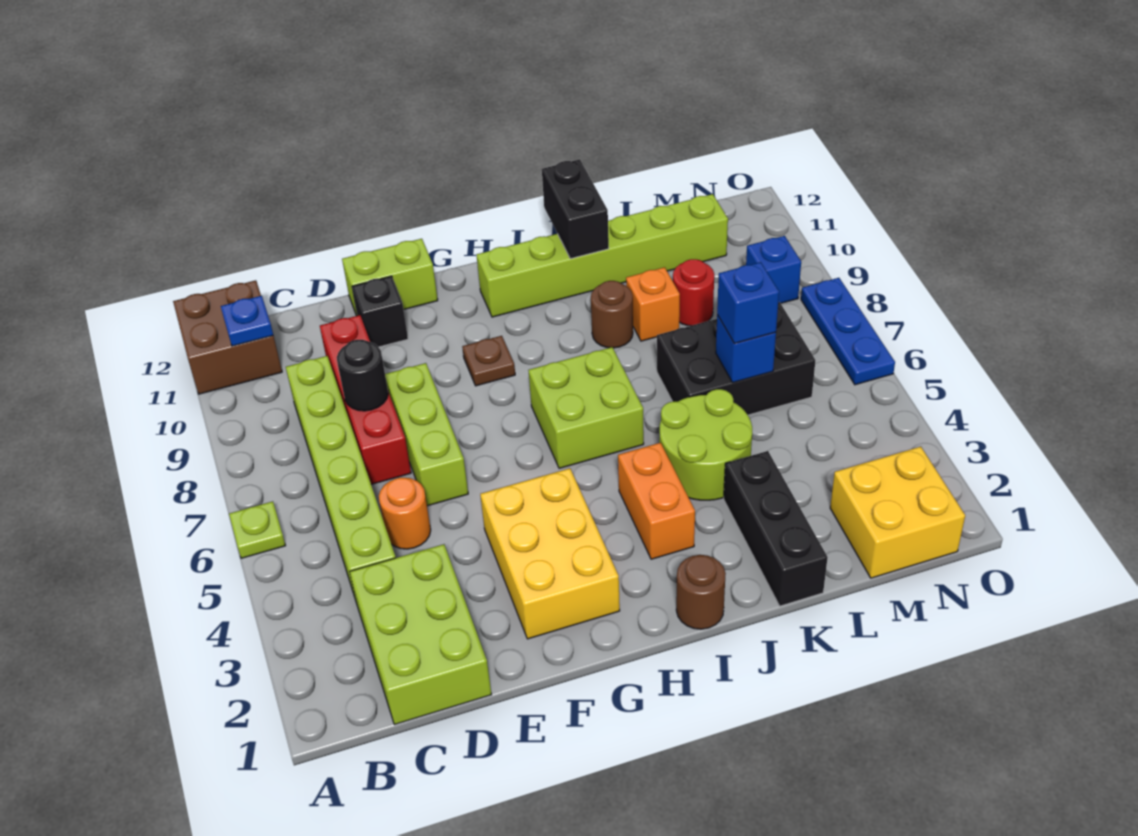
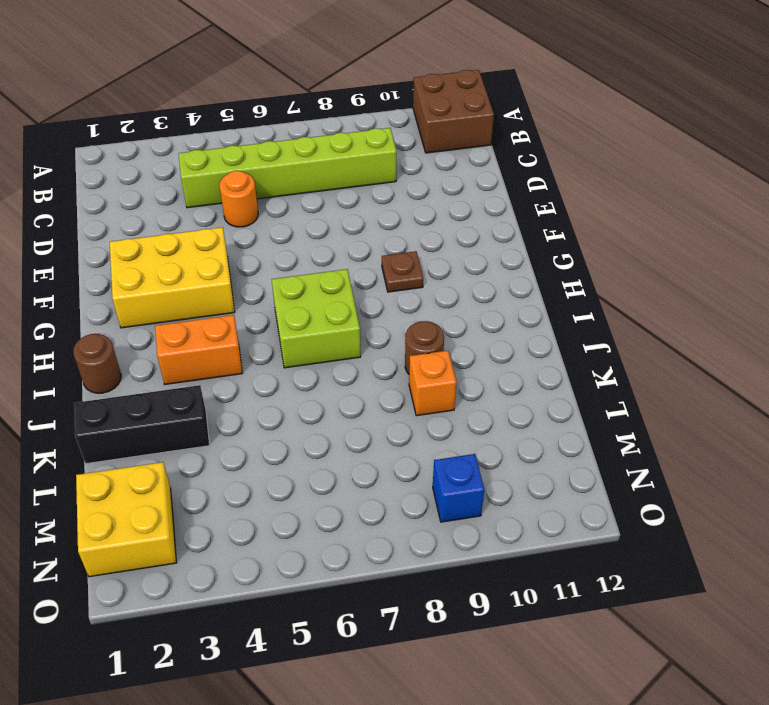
none -> lime 1x1 plate [229,501,286,558]
none -> lime 2x3 brick [350,544,492,725]
none -> red 1x4 brick [320,315,411,484]

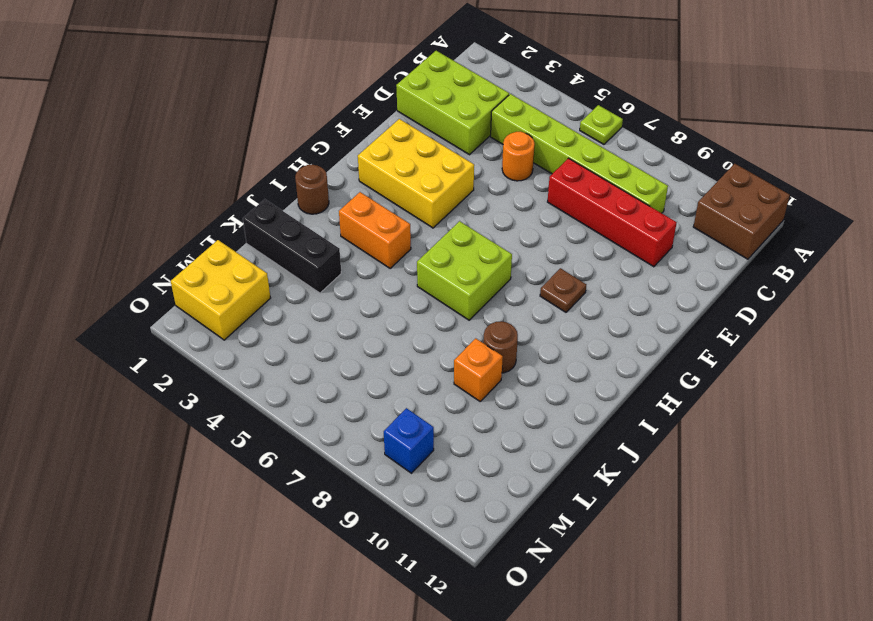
none -> lime 1x3 brick [385,363,468,506]
none -> black 1x1 brick [352,276,408,347]
none -> lime 1x2 brick [342,239,438,316]

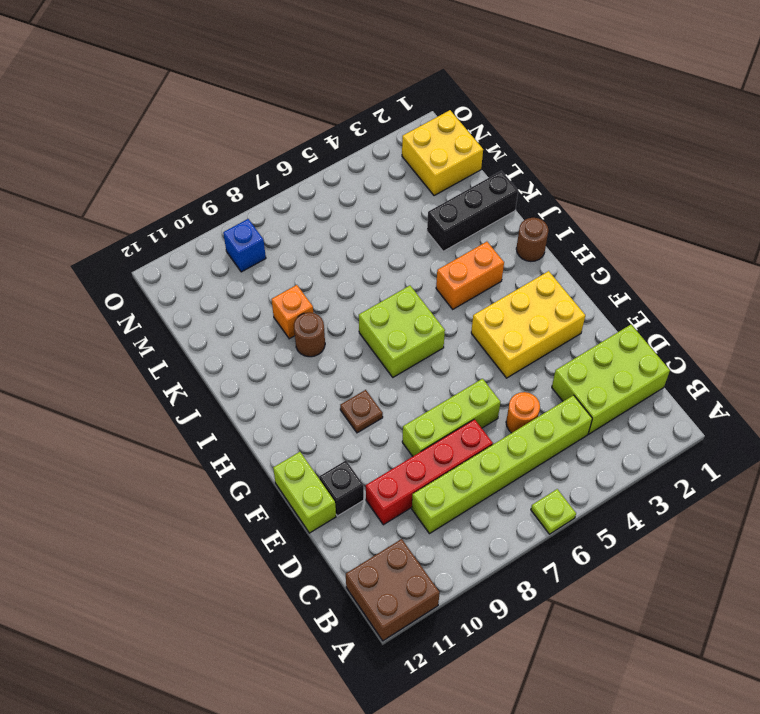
none -> lime 1x6 brick [477,194,728,317]
none -> lime 2x2 round brick [659,389,752,500]
none -> black 2x3 brick [657,302,815,415]

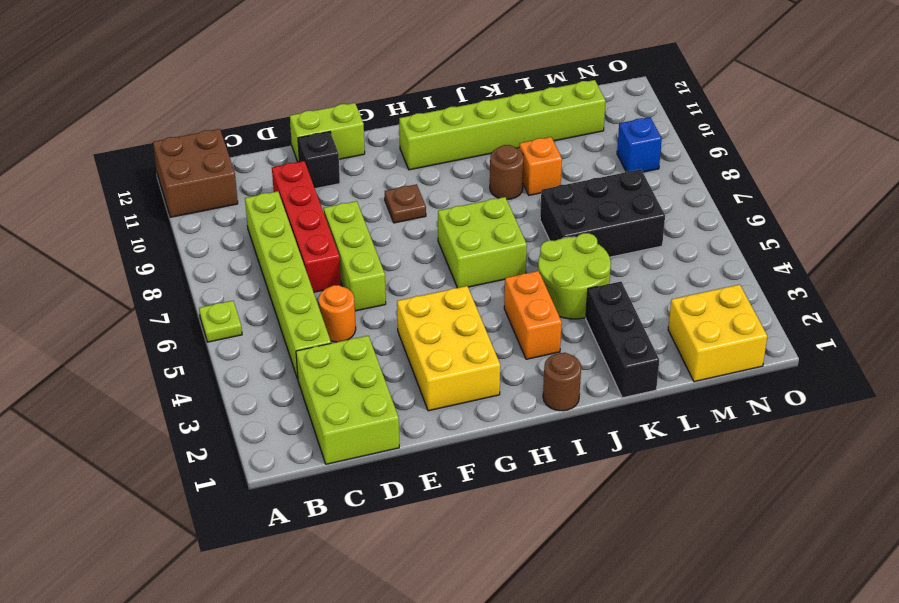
none -> red 1x1 round brick [673,259,714,326]
none -> blue 1x3 plate [801,278,895,385]
none -> blue 1x1 plate [221,296,273,346]

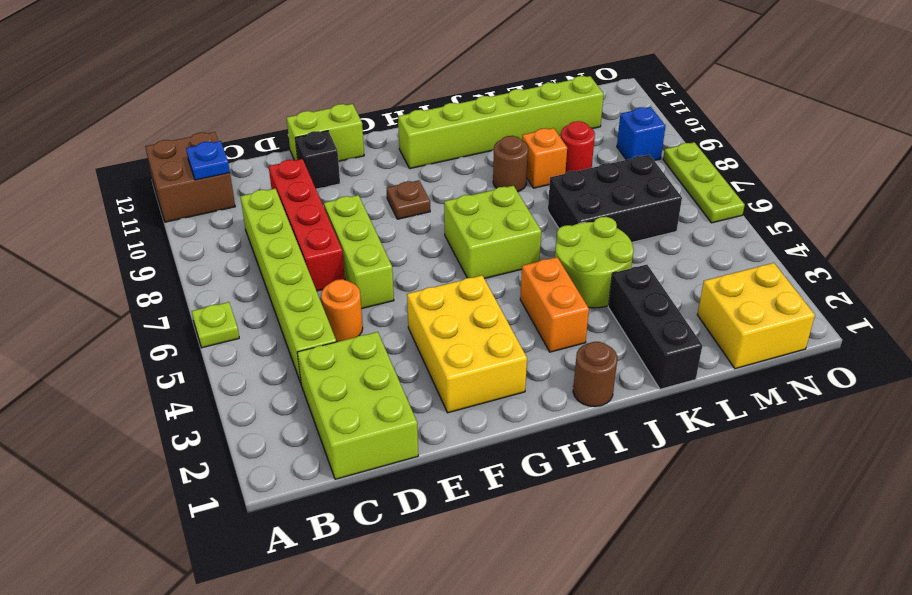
lime 1x3 plate [663,142,745,223] -> blue 1x3 plate [801,278,895,385]
none -> black 1x1 round brick [337,340,388,411]
none -> black 1x2 brick [542,159,609,259]
none -> blue 1x1 brick [716,315,776,383]

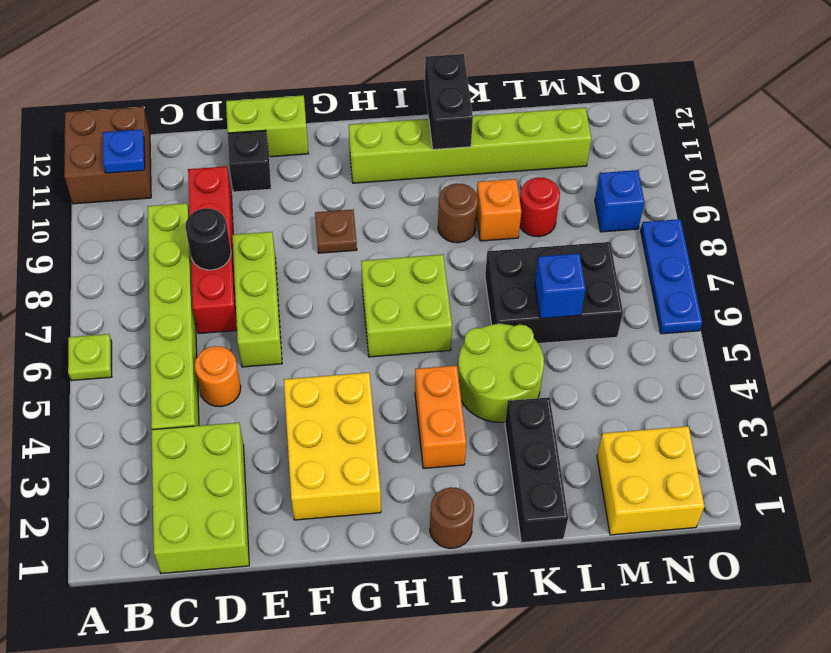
none -> blue 1x1 brick [717,262,779,343]

